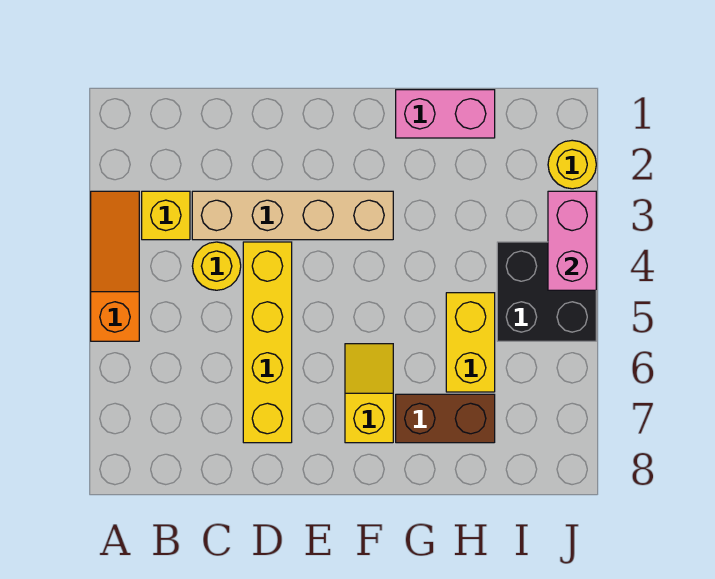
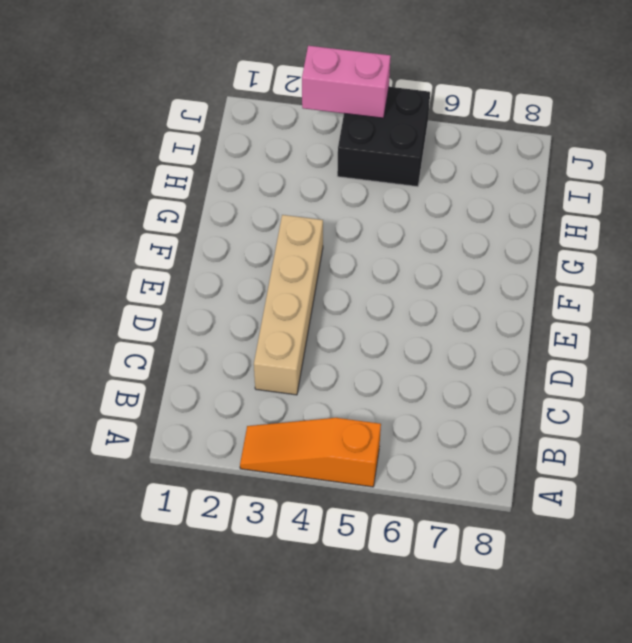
none -> yellow 1x1 brick [142,191,190,240]
none -> yellow 1x1 round brick [192,242,241,290]
none -> yellow 1x4 brick [243,242,292,443]

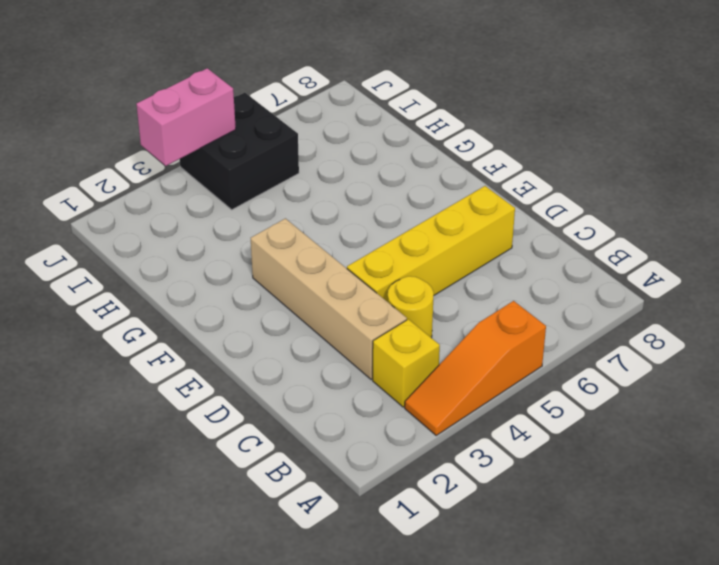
none -> yellow 1x2 slope [345,344,393,443]
none -> pink 1x2 brick [396,90,495,138]
none -> brown 1x2 brick [396,394,495,443]

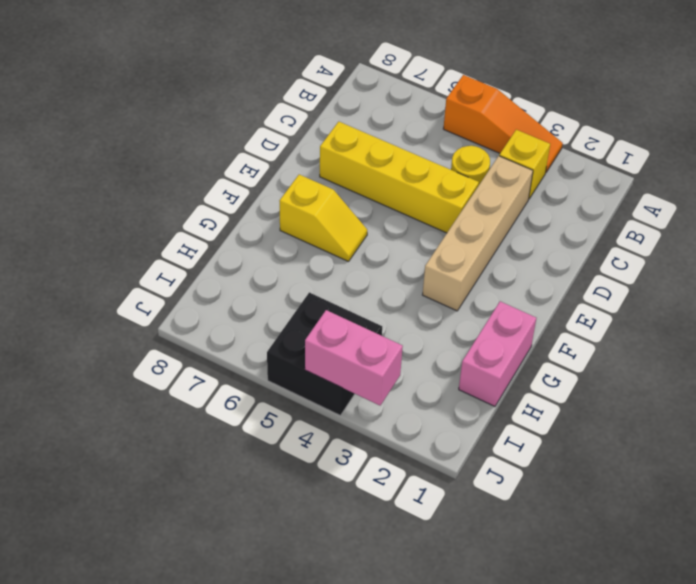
none -> brown 1x2 brick [396,394,495,443]
none -> yellow 1x2 brick [446,293,495,392]
none -> yellow 1x1 round brick [548,140,596,189]

